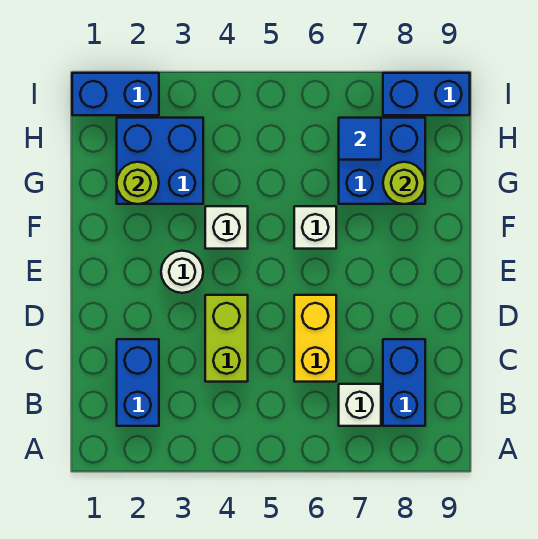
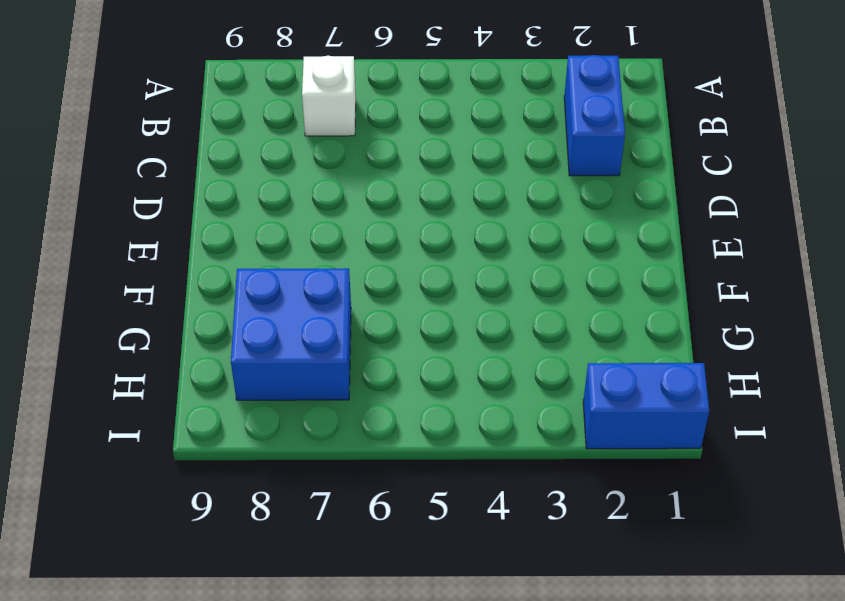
none -> blue 1x2 brick [383,339,425,426]
none -> lime 1x2 brick [205,295,248,382]
none -> yellow 1x2 brick [294,295,336,382]

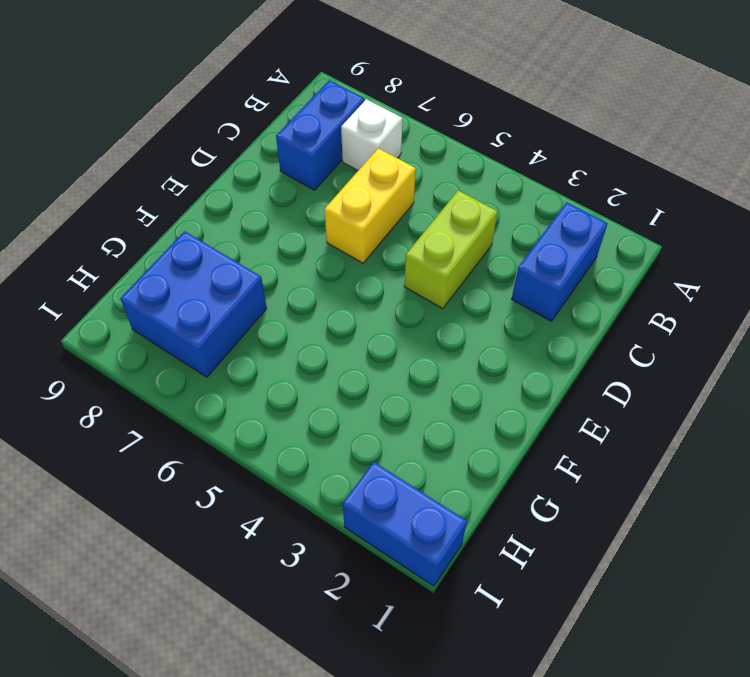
none -> white 1x1 round brick [161,251,203,293]
none -> white 1x1 brick [205,206,248,249]
none -> white 1x1 brick [294,206,336,249]

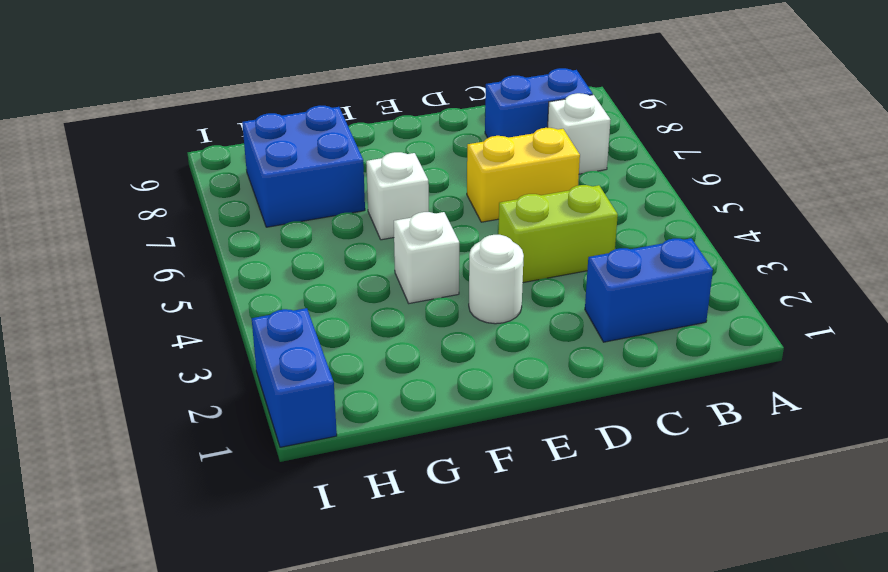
none -> blue 2x2 brick [117,118,203,204]
none -> blue 1x2 brick [383,73,470,115]
none -> lime 1x1 round brick [117,162,159,204]

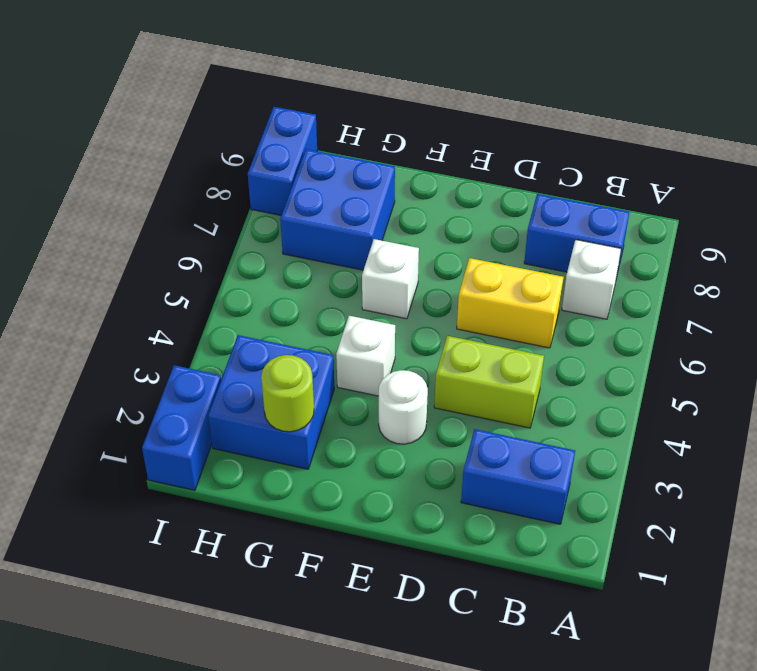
none -> lime 1x1 round brick [383,162,425,204]
none -> blue 1x1 tile [339,118,381,160]

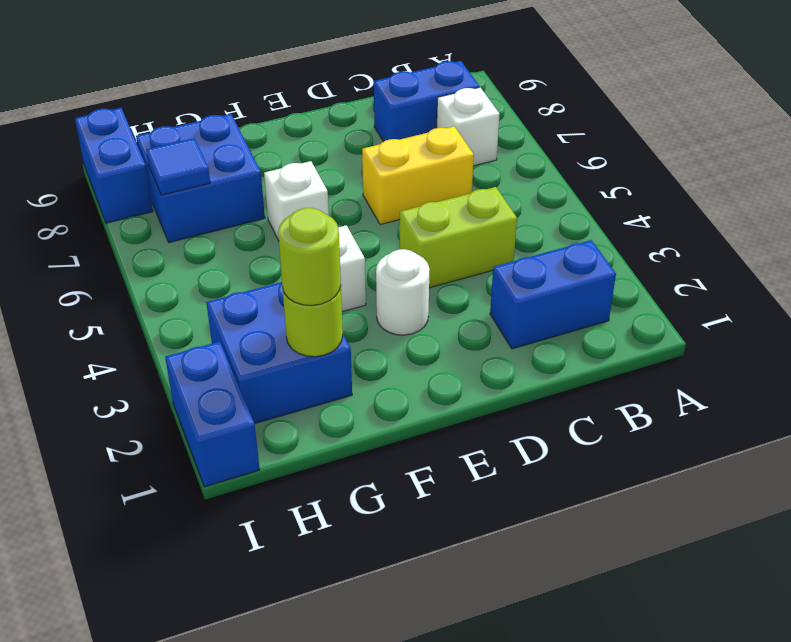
lime 1x1 round brick [278,208,341,306] -> lime 1x1 round brick moved to [383,162,425,204]

